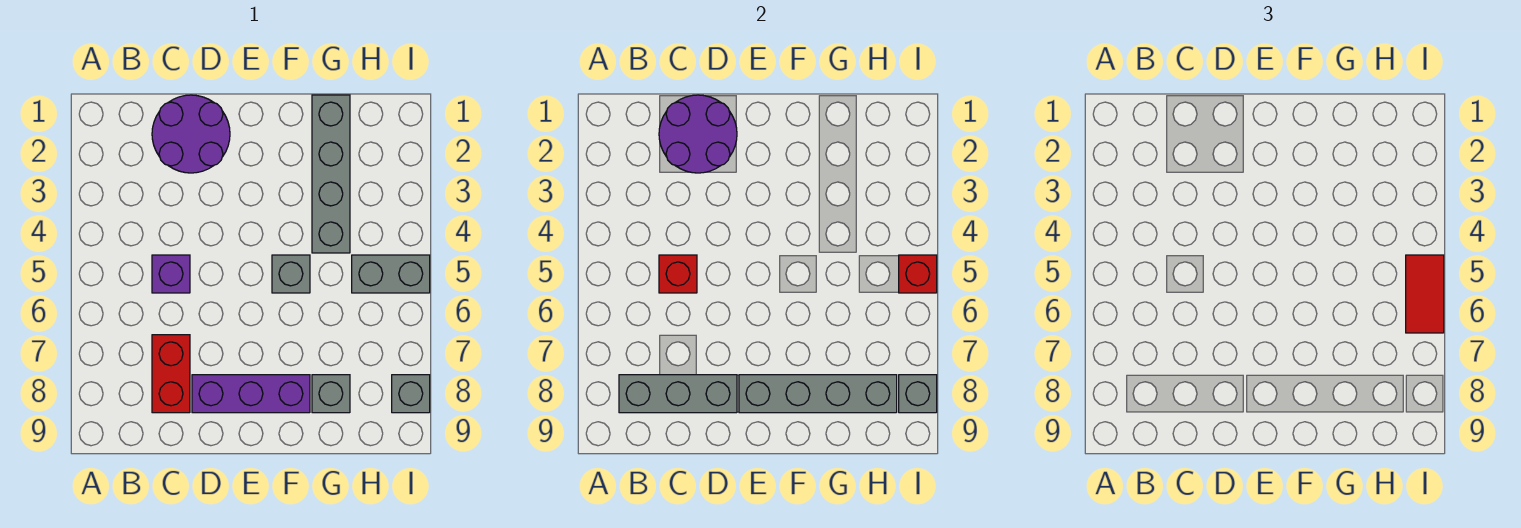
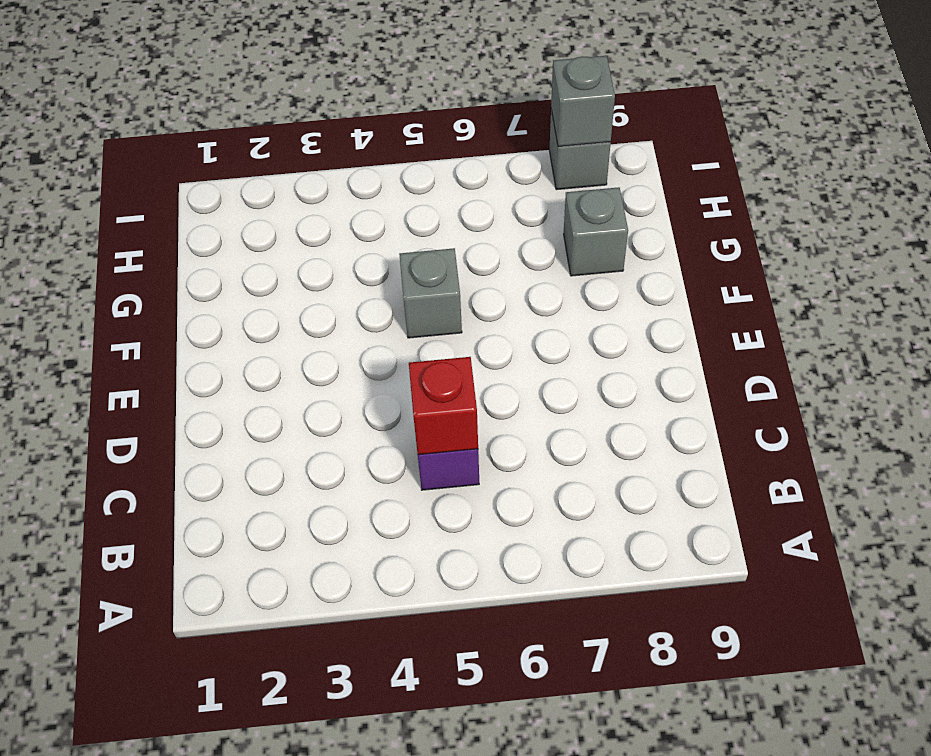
none -> purple 2x2 round brick [152,95,230,173]
none -> red 1x2 brick [152,335,190,413]
none -> purple 1x3 brick [192,375,310,413]

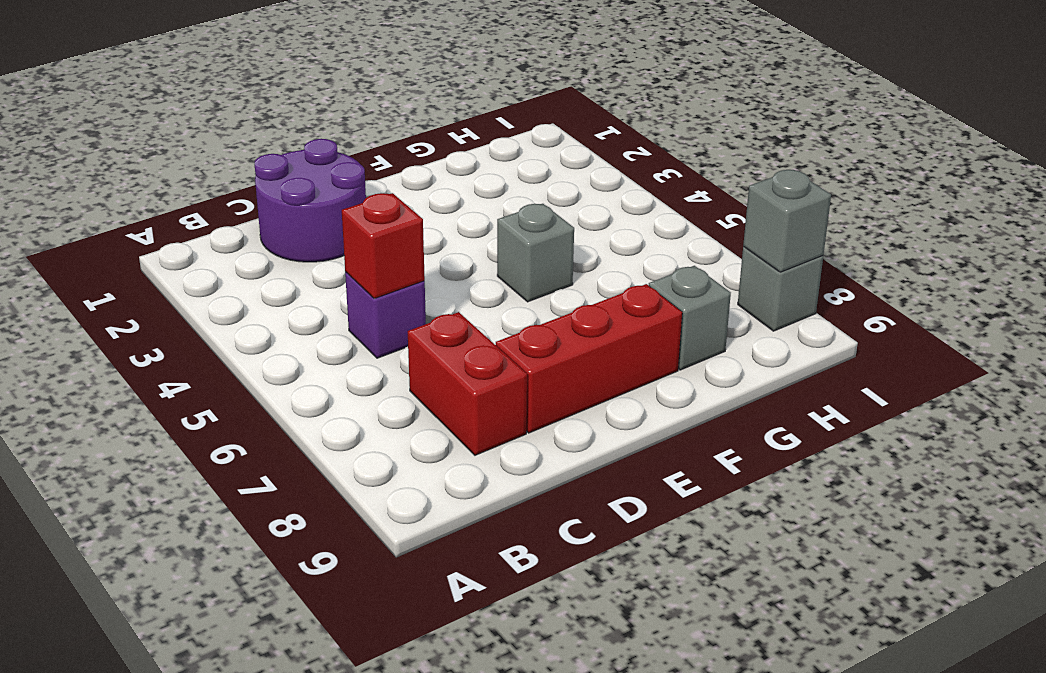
red 1x3 brick [496,284,682,433] -> purple 1x3 brick [192,375,310,413]
none -> grey 1x4 brick [312,95,350,253]
none -> grey 1x2 brick [352,255,430,293]
none -> grey 1x3 brick [619,375,737,413]

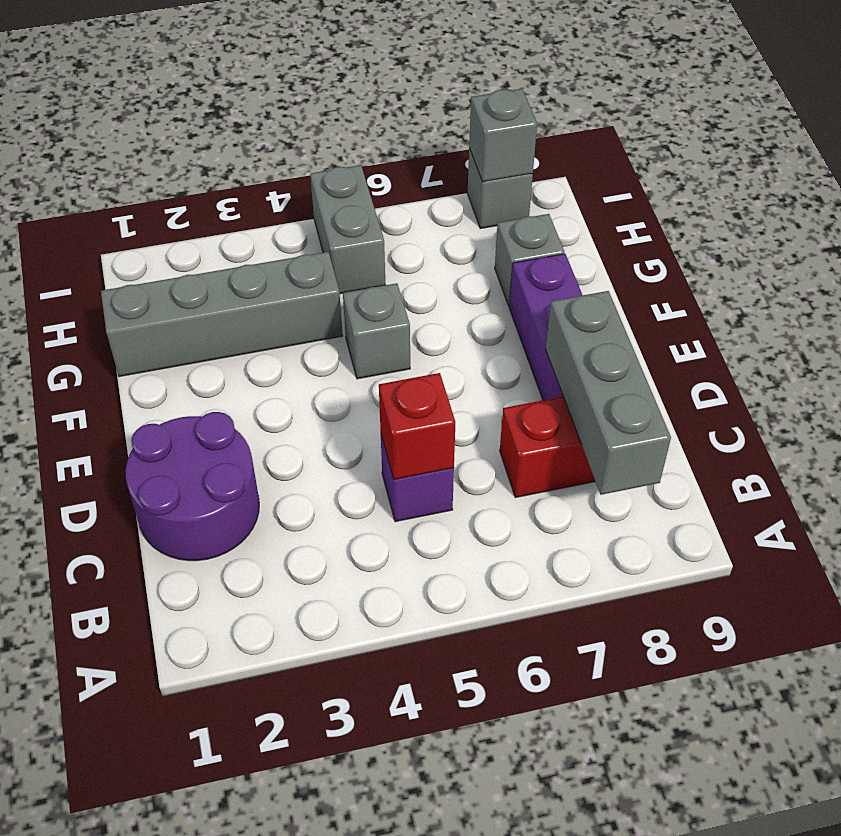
none -> purple 2x2 round brick [659,95,737,173]
none -> grey 1x4 brick [739,375,897,413]
none -> red 1x1 brick [899,255,937,293]

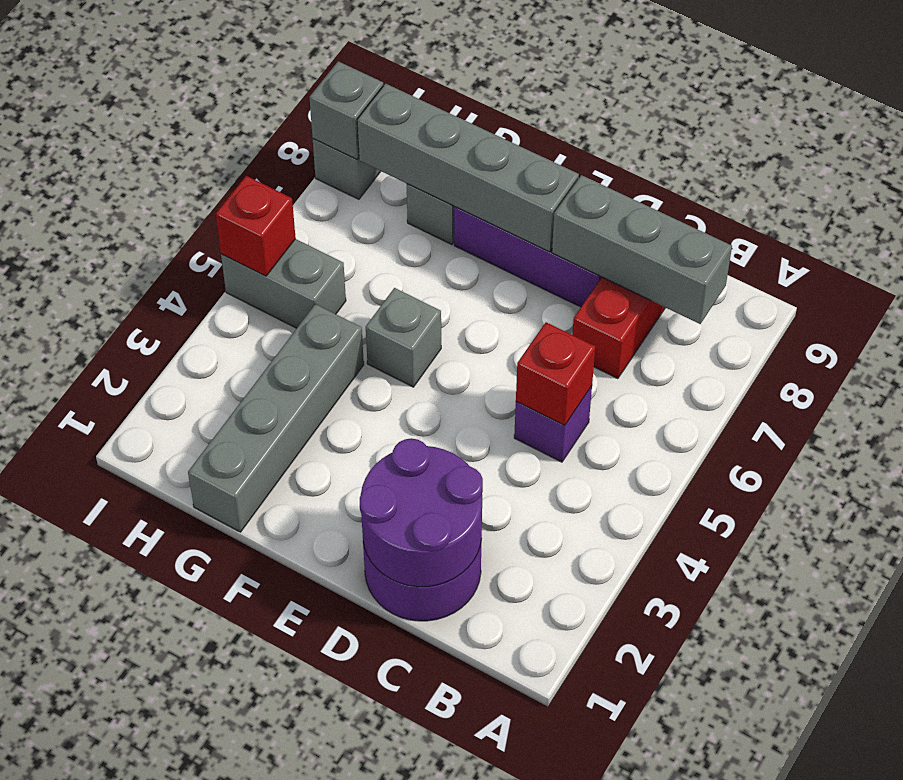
none -> red 1x2 tile [1406,255,1444,333]

